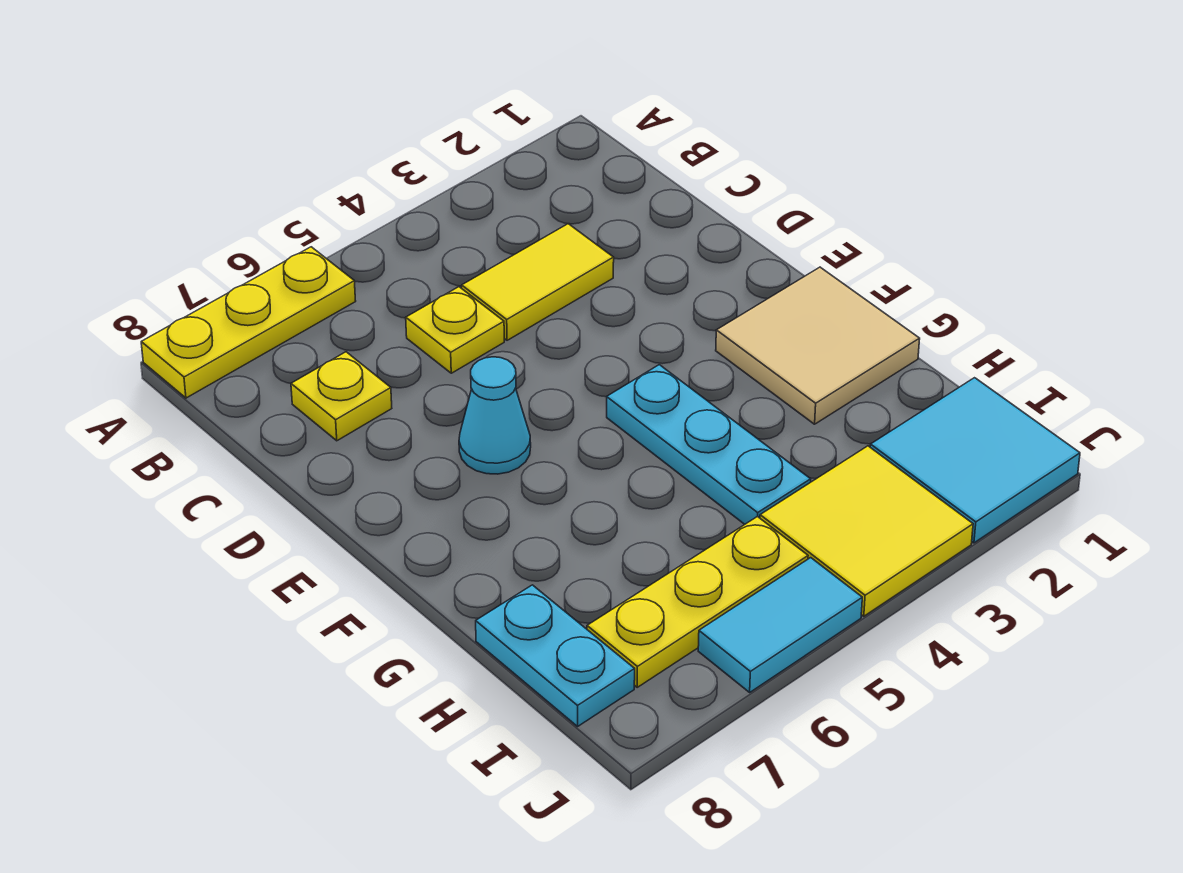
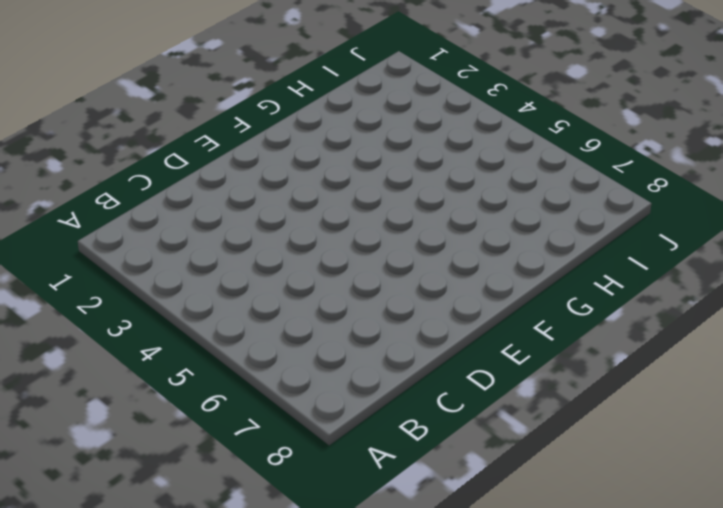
none -> yellow 1x3 plate [141,247,356,398]
none -> yellow 1x2 tile [462,224,614,340]
none -> yellow 1x1 plate [406,287,504,373]

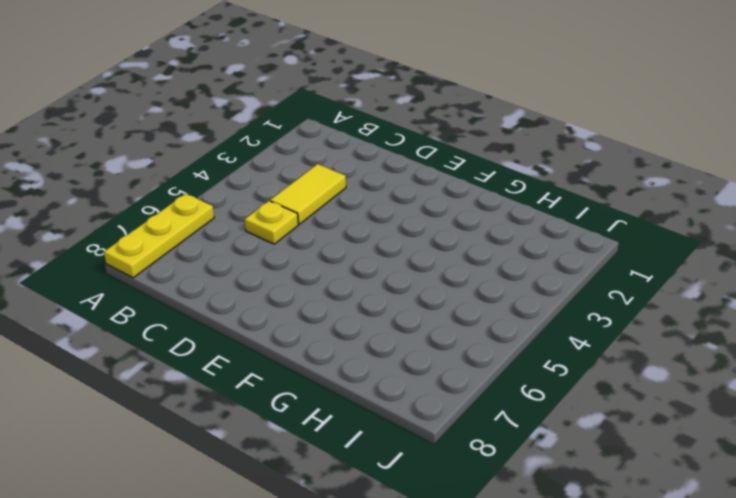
none -> yellow 1x1 plate [291,352,392,441]
none -> cyan 1x1 cone [459,357,531,474]
none -> tan 2x2 tile [716,267,920,424]

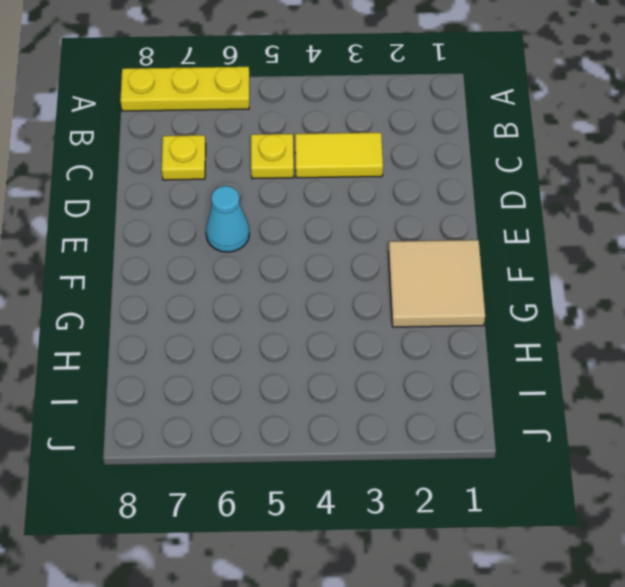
none -> cyan 1x3 plate [607,365,811,524]
none -> cyan 1x2 plate [476,585,635,726]
none -> cyan 2x2 tile [870,378,1080,543]

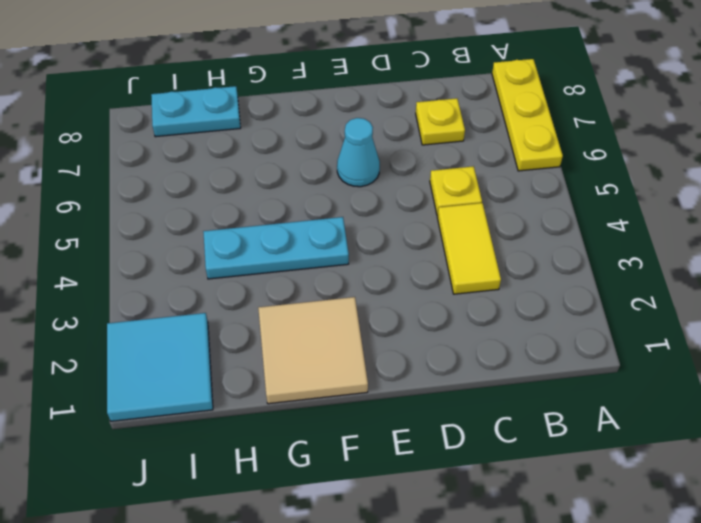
none -> yellow 2x2 tile [760,446,973,616]
none -> yellow 1x3 plate [587,516,808,687]
none -> cyan 1x2 tile [698,558,862,692]

